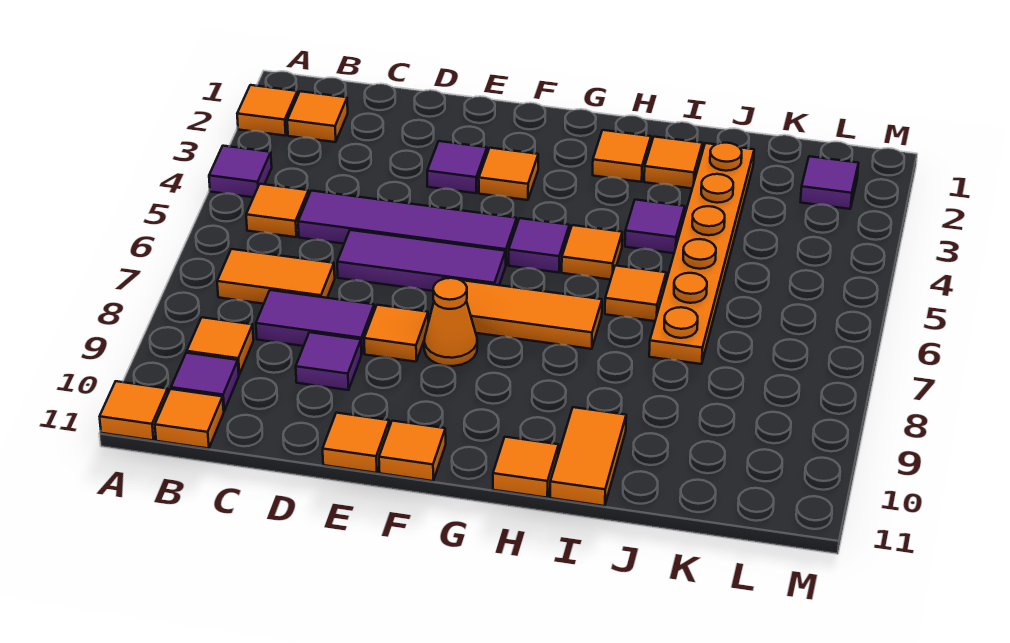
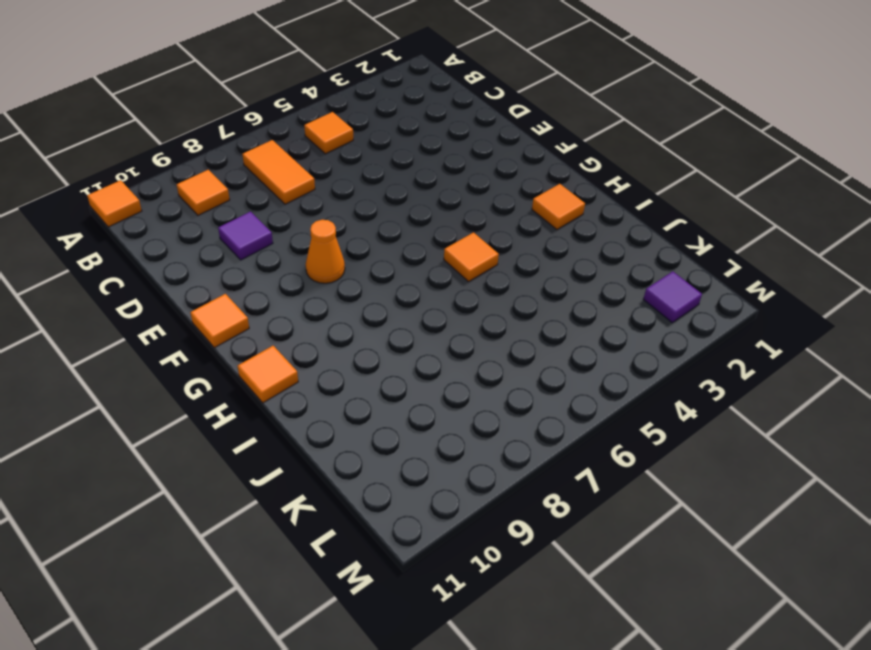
none -> orange 1x1 tile [237,85,298,136]
none -> purple 1x1 tile [209,146,272,197]
none -> orange 1x1 tile [287,91,348,142]
none -> purple 1x1 tile [171,353,239,411]

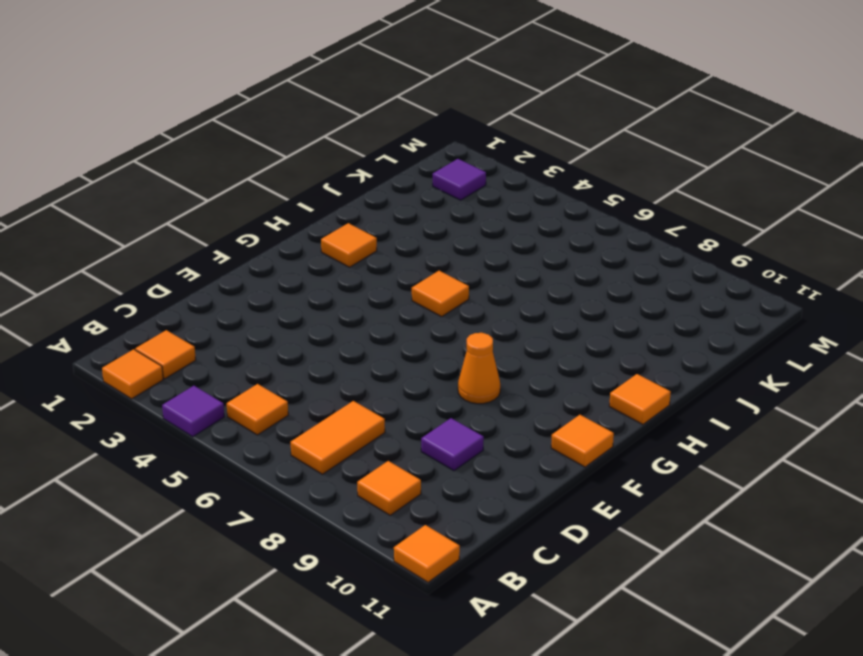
none -> purple 1x1 tile [171,353,239,411]
none -> orange 1x1 tile [155,389,224,449]
none -> purple 1x4 tile [298,191,517,264]
none -> purple 1x2 tile [256,290,374,354]

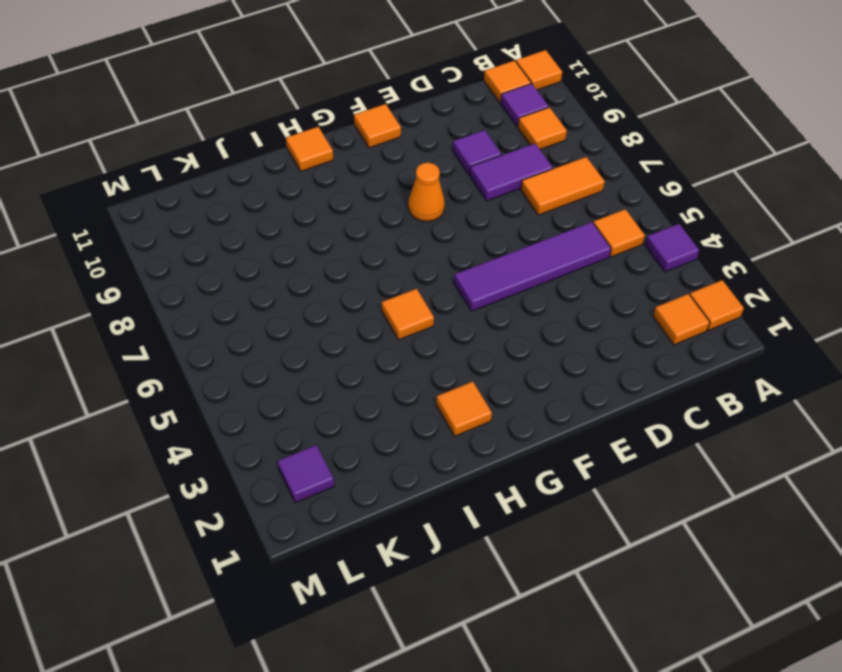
none -> purple 1x3 tile [337,230,506,291]
none -> purple 1x1 tile [427,141,487,193]
none -> orange 1x1 tile [364,305,428,362]
none -> orange 1x1 tile [323,413,389,473]

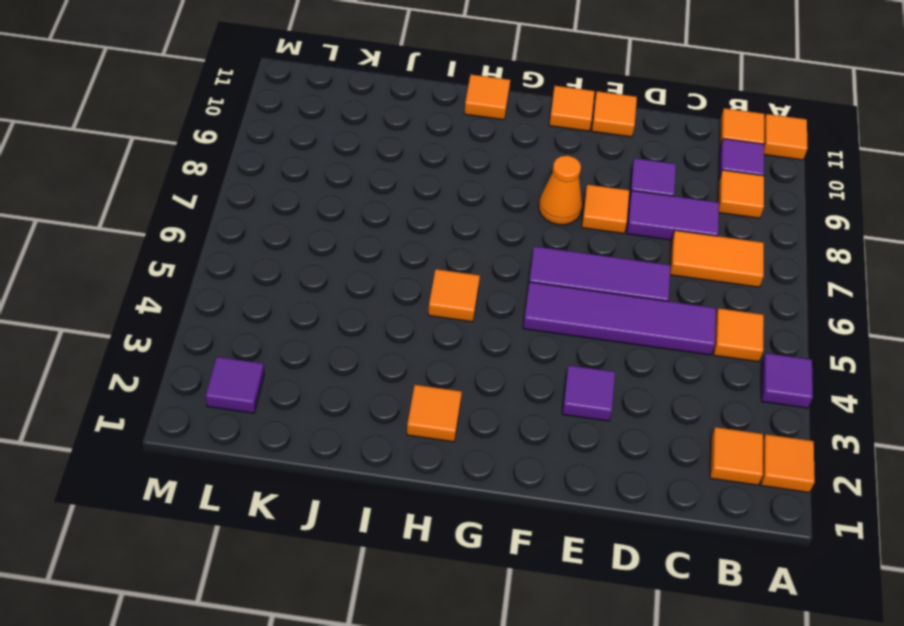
none -> orange 1x1 tile [479,148,538,200]
none -> orange 1x3 tile [443,278,602,349]
none -> purple 1x1 tile [509,218,569,273]
none -> orange 1x1 tile [644,137,703,188]

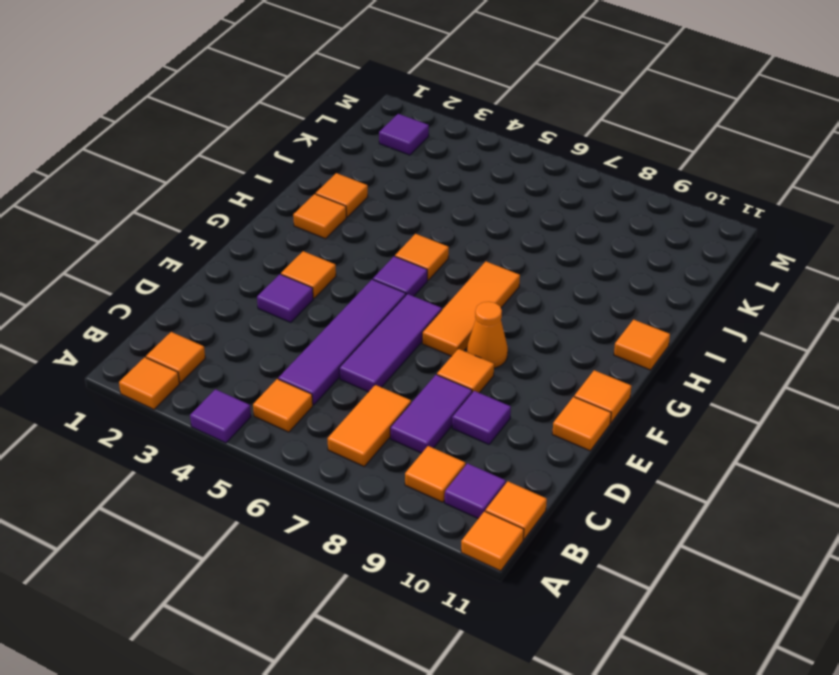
none -> purple 1x1 tile [625,200,685,253]
none -> orange 1x1 tile [605,266,666,321]
none -> orange 1x2 tile [550,407,626,506]
none -> orange 1x6 plate [649,143,754,364]

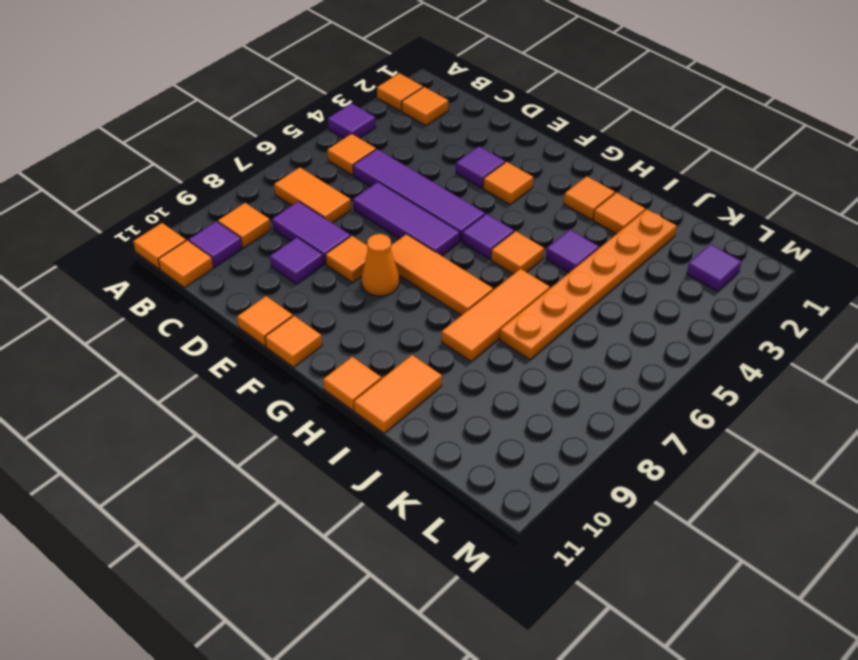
orange 1x3 tile [442,269,550,362] -> orange 1x1 tile [605,266,666,321]

